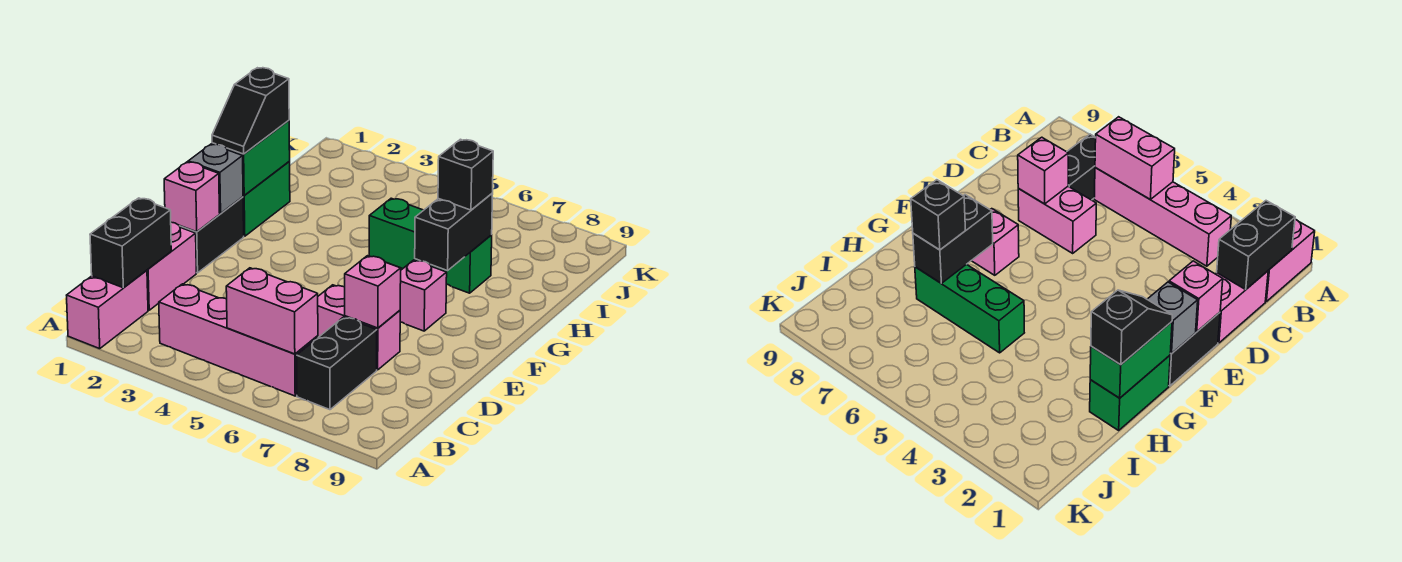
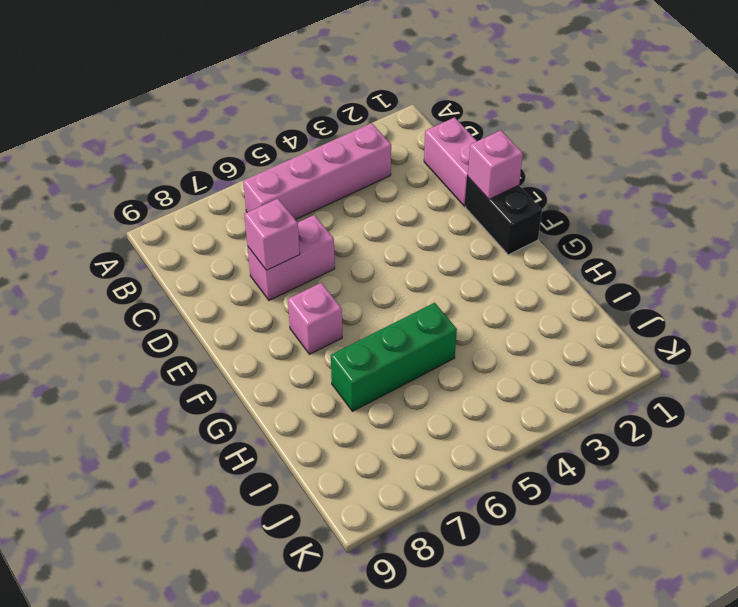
none -> pink 1x2 brick [67,270,148,349]
none -> black 1x2 brick [297,317,377,410]
none -> green 1x2 brick [243,162,290,236]

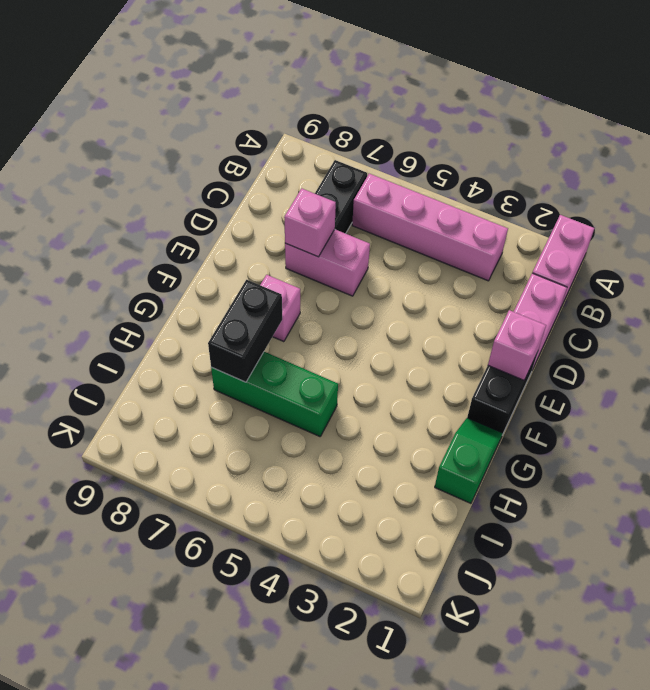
green 1x2 slope [435,418,503,503] -> green 1x2 brick [243,162,290,236]
none -> black 1x2 brick [90,198,171,288]
none -> pink 1x2 brick [226,268,318,354]
none -> grey 1x1 brick [188,144,243,213]

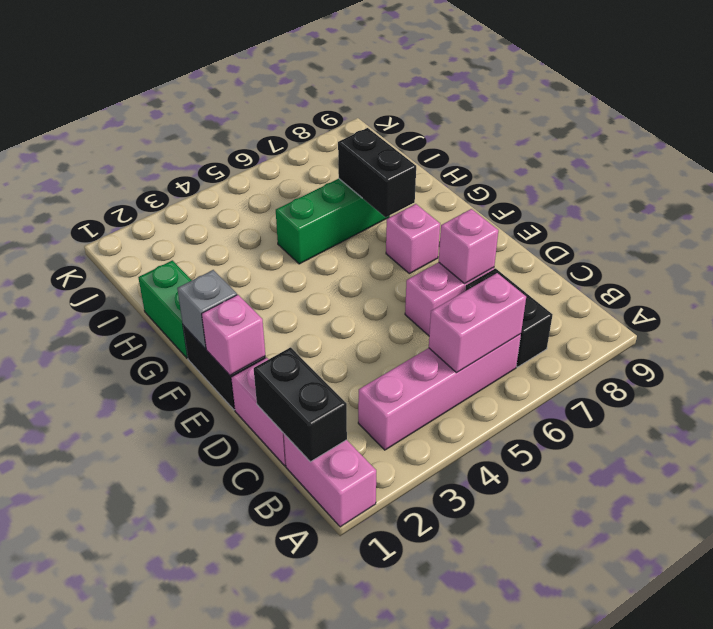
none -> green 1x2 brick [212,120,290,195]
none -> black 1x2 slope [212,68,289,154]
none -> black 1x1 brick [438,139,493,210]

